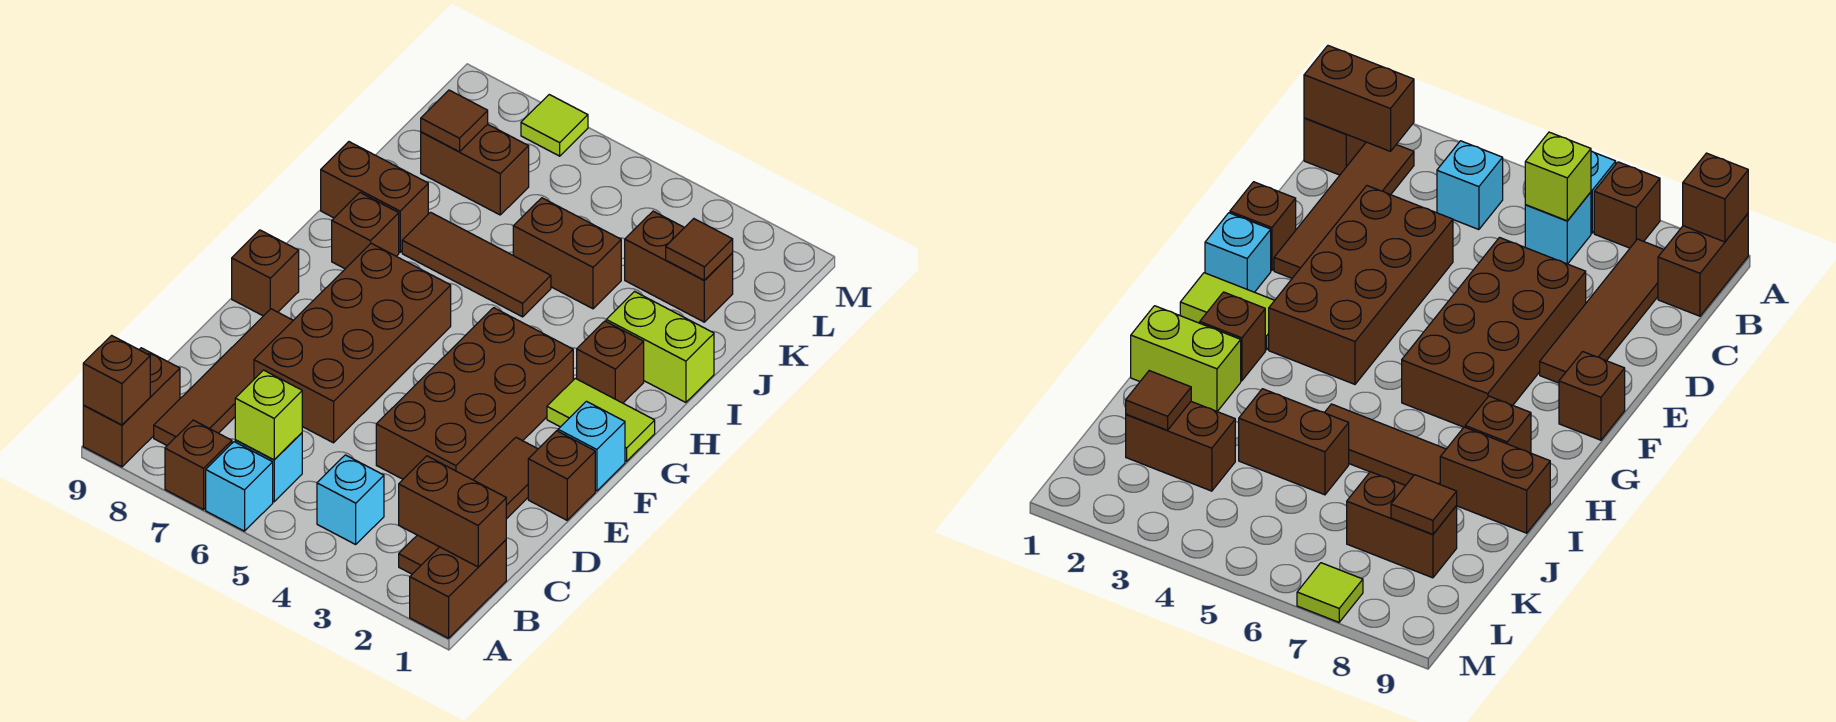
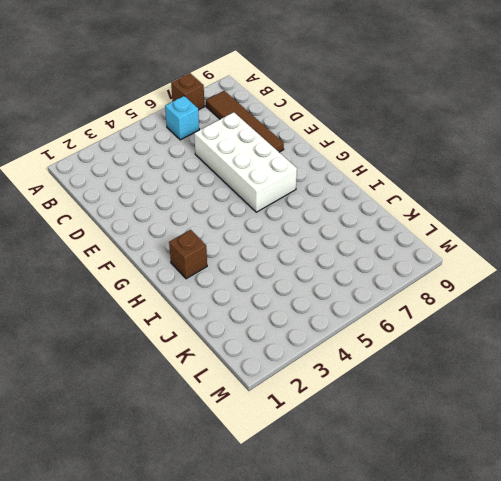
white 2x4 brick [194,112,297,212] -> brown 2x4 brick [254,243,451,443]
none -> brown 1x2 brick [410,540,506,638]
none -> cyan 1x1 brick [206,442,273,531]
none -> brown 1x2 brick [83,348,180,467]

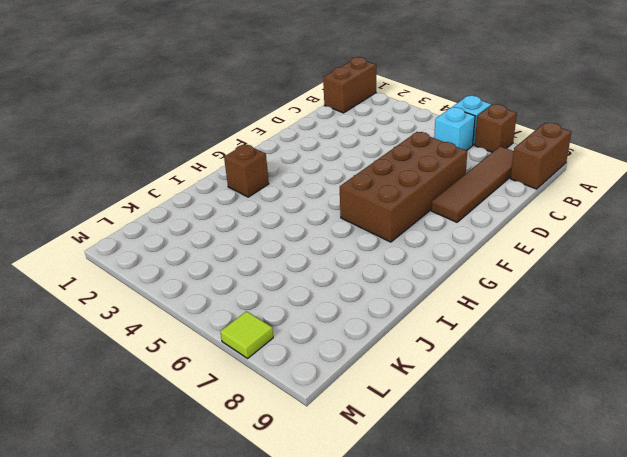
none -> brown 1x4 tile [399,438,538,574]
none -> cyan 1x1 brick [317,455,384,544]
none -> brown 2x4 brick [376,308,573,480]

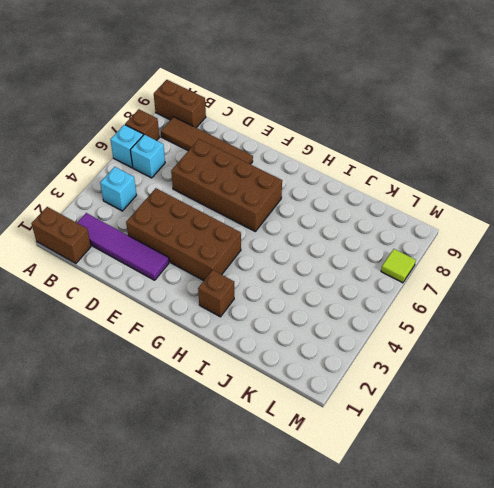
purple 1x4 tile [77,213,169,280] -> brown 1x4 tile [399,438,538,574]
none -> brown 1x1 brick [528,431,595,520]
none -> cyan 1x1 brick [558,401,625,491]
none -> brown 1x1 brick [232,230,299,316]

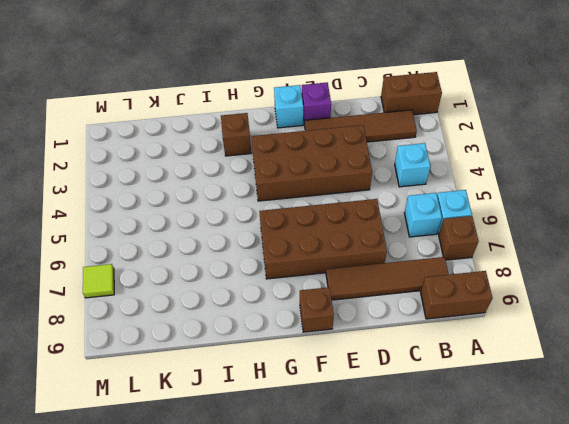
purple 1x1 brick [302,83,331,125] -> brown 1x1 brick [528,431,595,520]
none -> lime 1x2 tile [547,378,655,461]
none -> brown 1x1 brick [332,193,399,269]
none -> lime 1x2 brick [606,292,714,402]

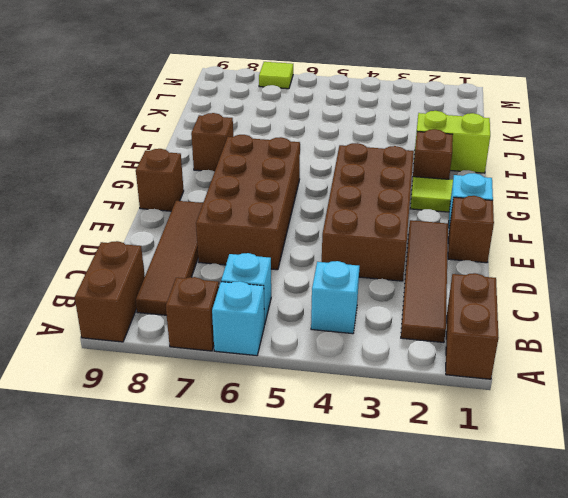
none -> brown 1x3 tile [402,212,551,317]
none -> brown 1x2 brick [321,142,428,252]
none -> brown 1x2 brick [513,198,621,309]

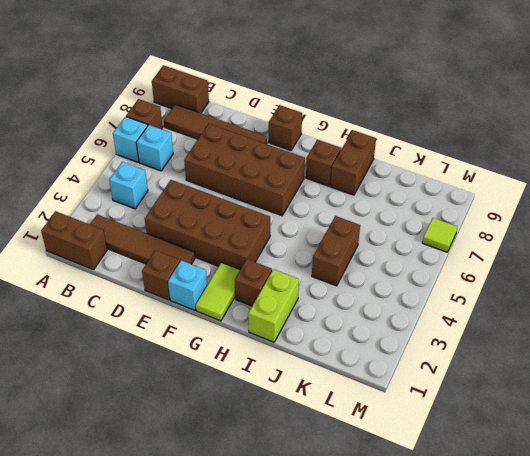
none -> brown 1x3 tile [402,212,551,317]
none -> brown 1x2 brick [625,211,733,322]
none -> brown 1x2 brick [421,124,529,215]

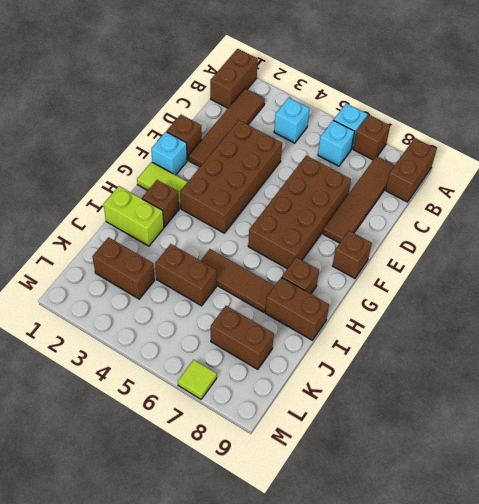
none -> brown 1x1 brick [83,335,150,425]
none -> brown 1x2 brick [399,456,506,567]
none -> lime 1x1 brick [235,370,302,460]

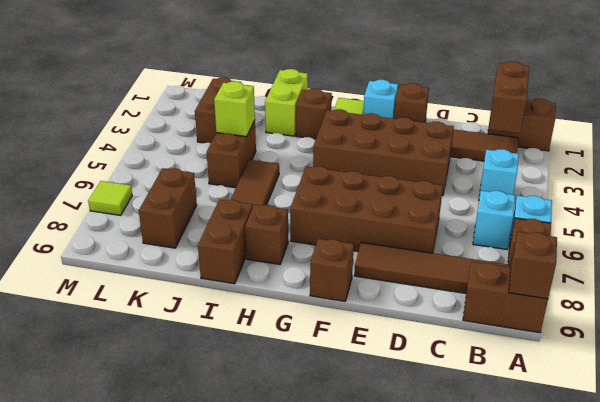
lime 1x1 brick [214,81,255,137] -> lime 1x1 brick moved to [235,370,302,460]
none -> brown 1x1 tile [666,219,733,280]
none -> brown 1x1 tile [421,90,488,152]

